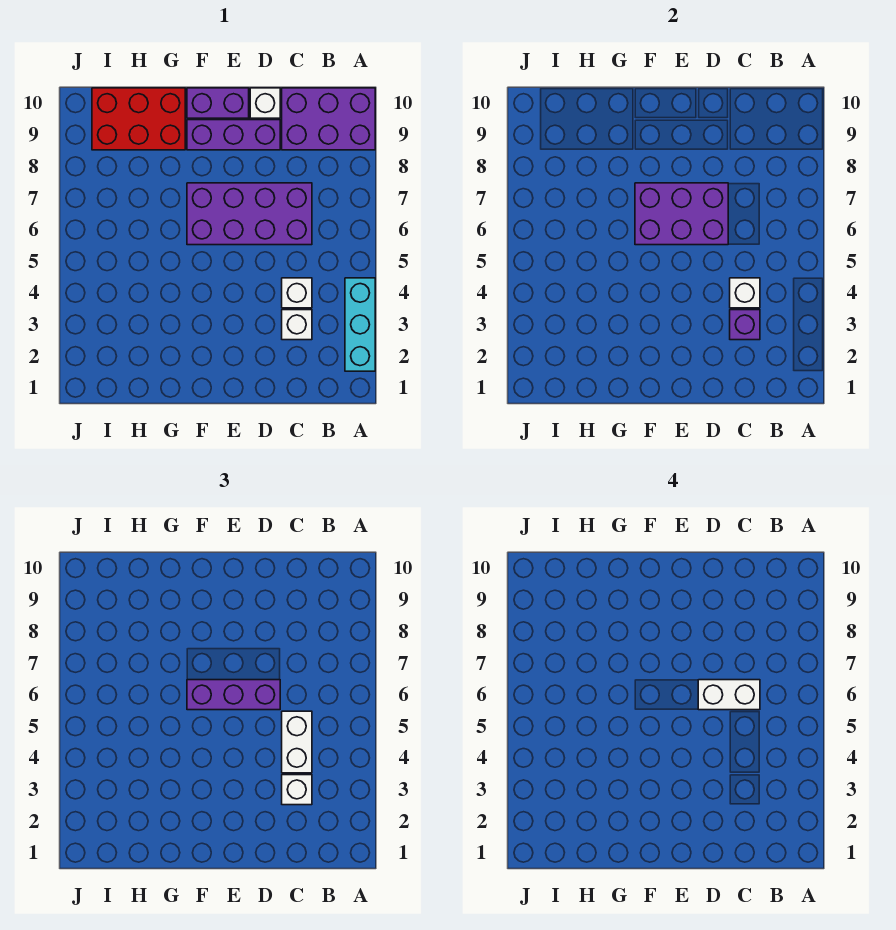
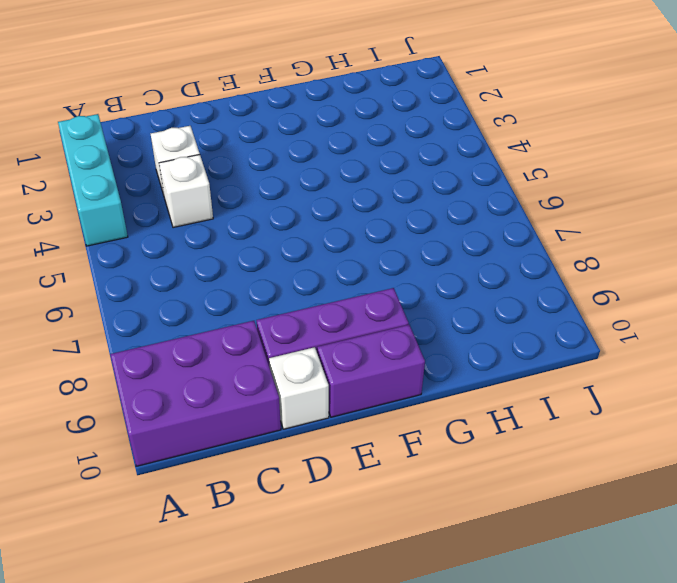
none -> purple 2x4 brick [187,183,312,245]
none -> red 2x3 brick [92,88,185,150]
none -> purple 1x1 brick [730,310,760,340]

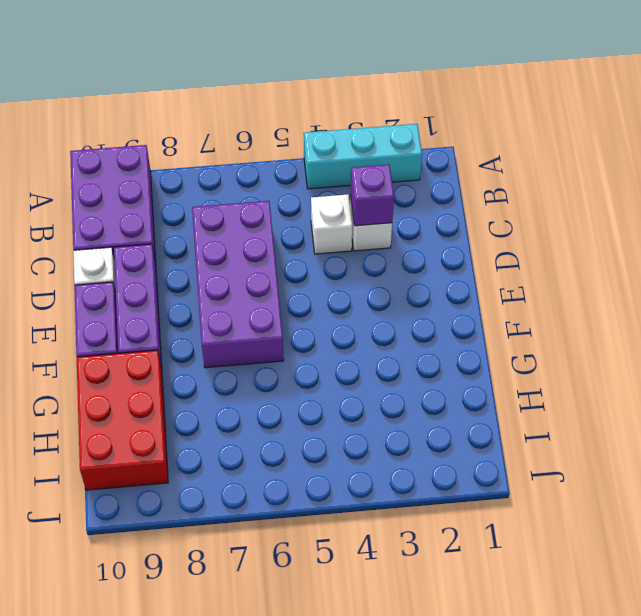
none -> white 1x1 brick [730,278,760,308]
none -> purple 2x3 brick [635,183,728,245]
none -> white 1x1 brick [282,775,312,805]

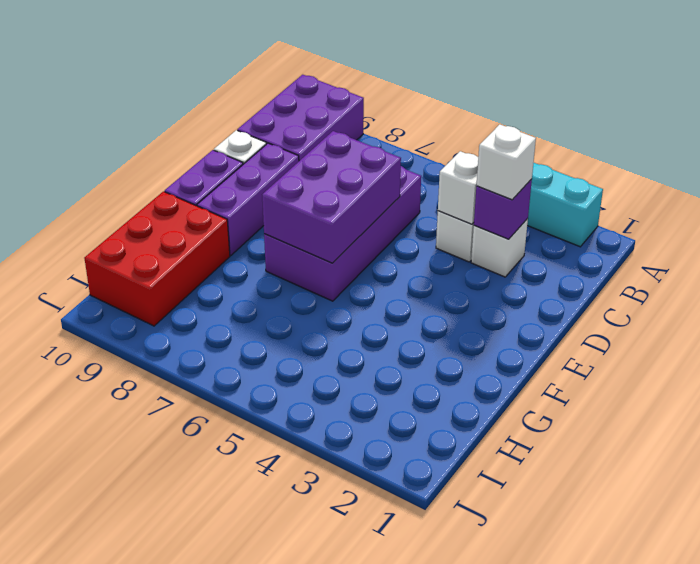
none -> white 1x2 brick [282,711,312,773]
none -> purple 1x3 brick [187,680,280,710]
none -> white 1x2 brick [698,680,760,710]

